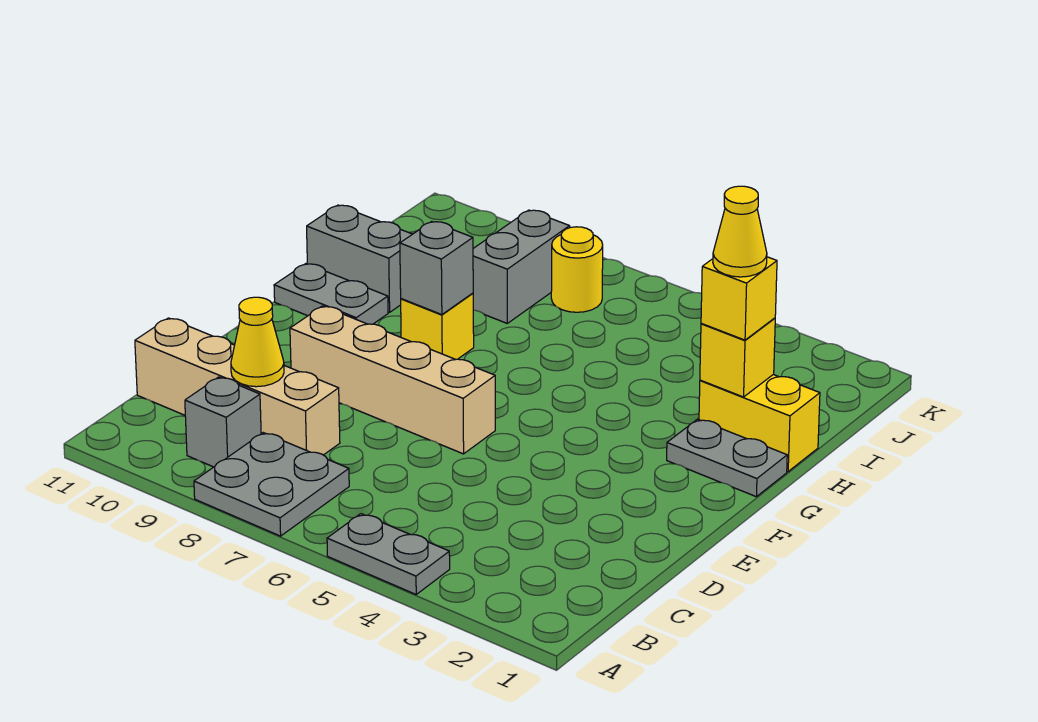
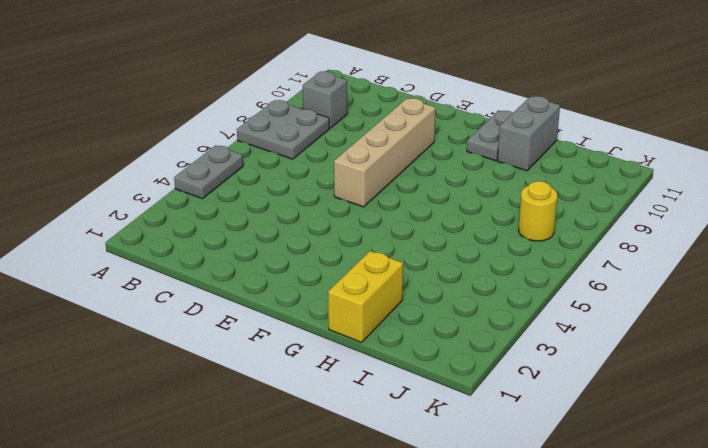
none -> tan 1x4 brick [135,318,340,455]
none -> grey 1x2 plate [667,419,787,497]
none -> yellow 1x1 brick [401,293,474,360]

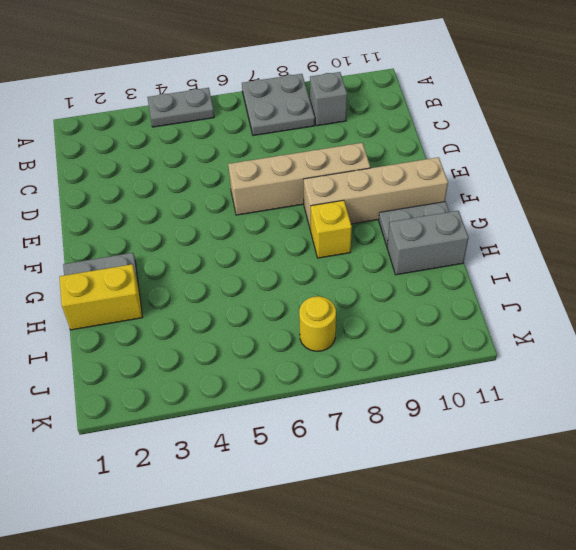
tan 1x4 brick [304,157,448,230] -> tan 1x4 brick moved to [135,318,340,455]
none -> grey 1x2 brick [473,210,570,323]
none -> yellow 1x1 cone [231,297,284,387]
none -> grey 1x1 brick [400,221,473,315]

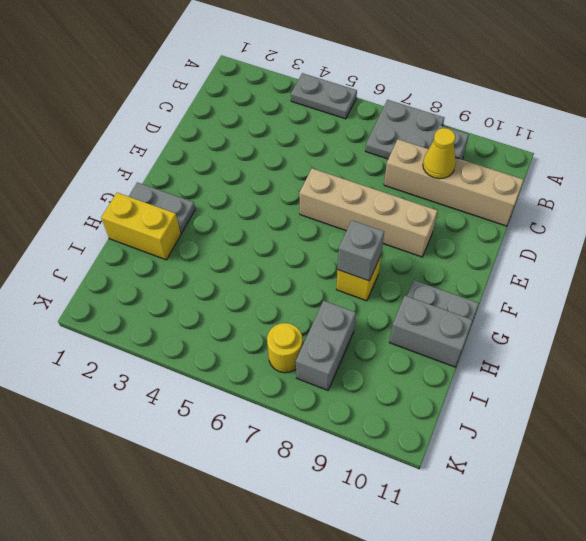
none -> yellow 1x1 brick [700,318,775,397]
none -> yellow 1x1 brick [701,257,777,340]
none -> yellow 1x1 cone [713,186,767,277]

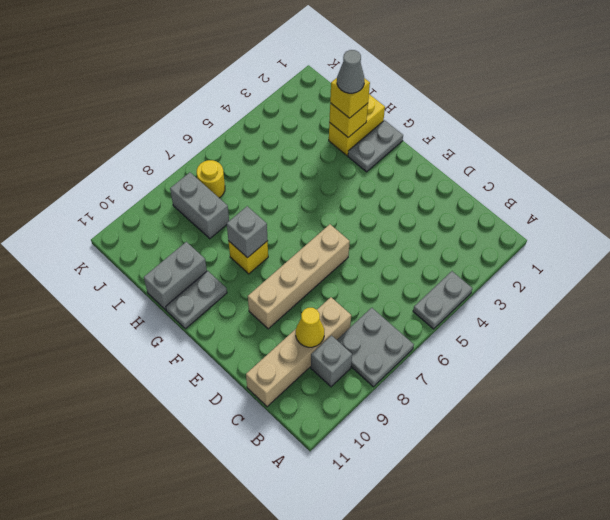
grey 1x1 cone [337,50,364,93] -> yellow 1x1 cone [713,186,767,277]

